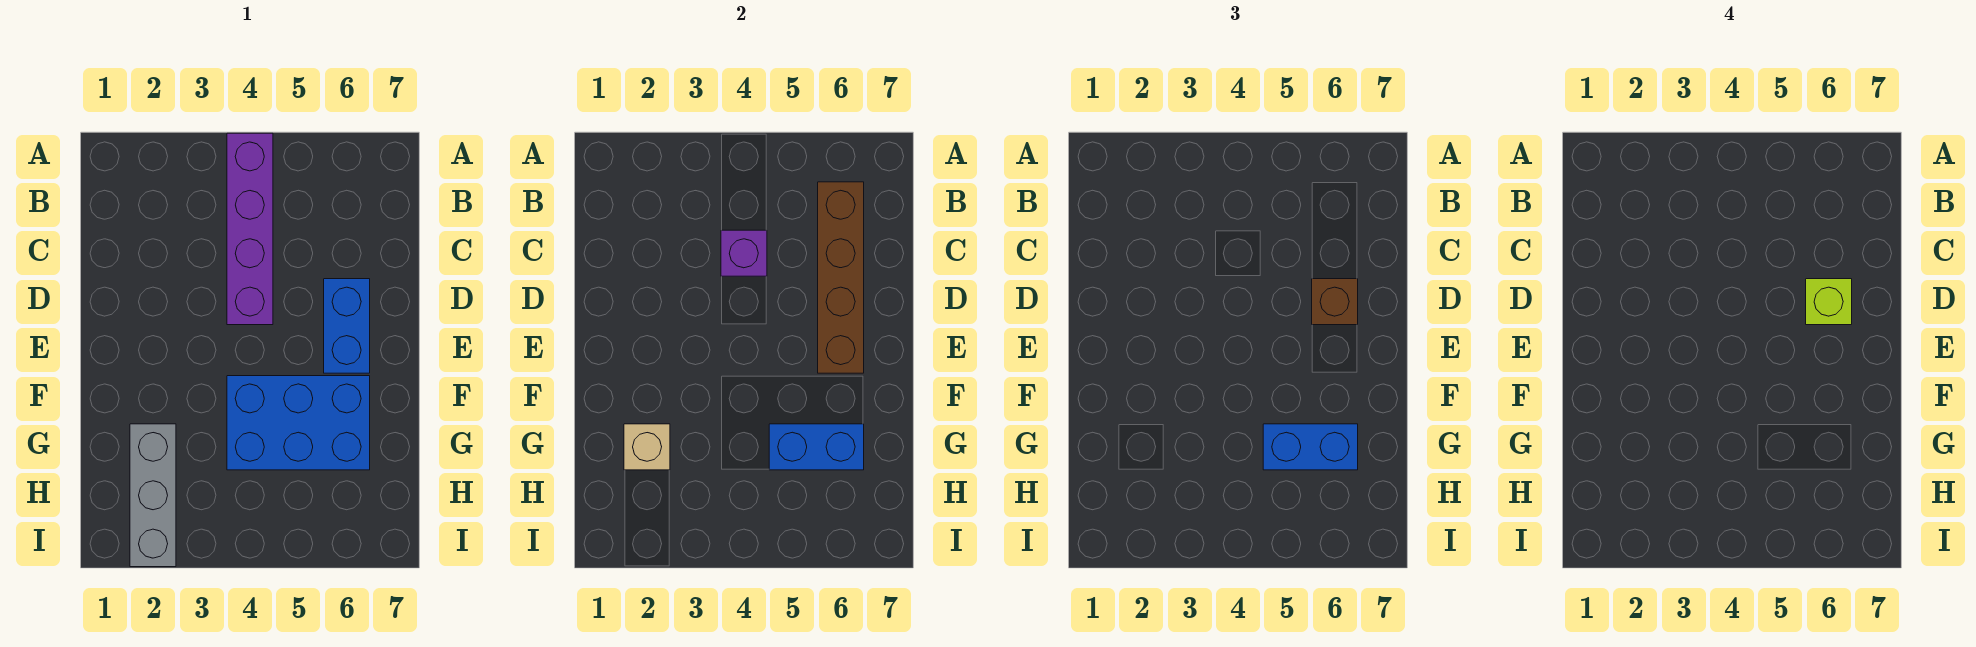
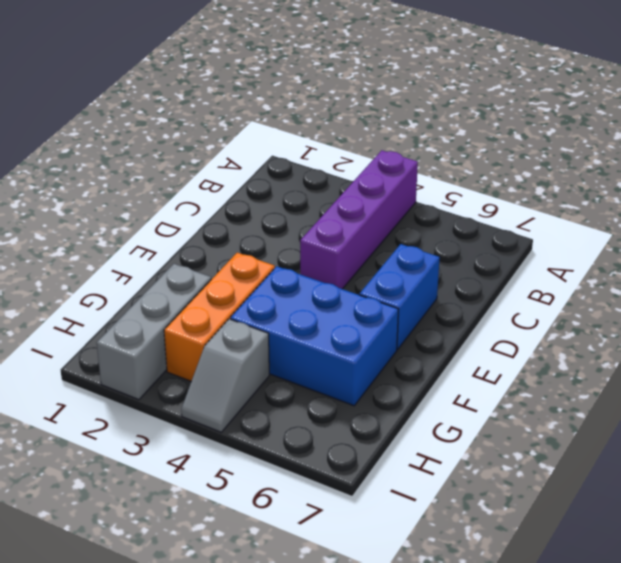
orange 1x3 brick [164,253,275,381] -> none
grey 1x2 slope [181,319,269,432] -> none
none -> brown 1x4 brick [818,182,864,373]
none -> purple 1x1 brick [721,230,767,276]

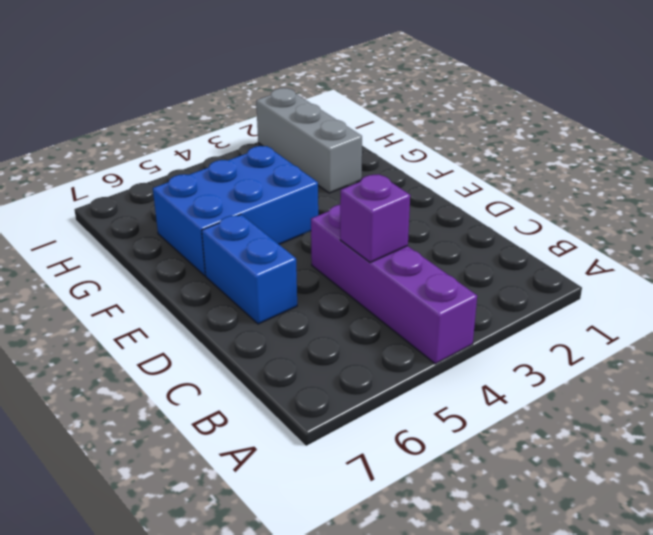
none -> brown 1x4 brick [818,182,864,373]
none -> tan 1x1 brick [624,424,670,470]

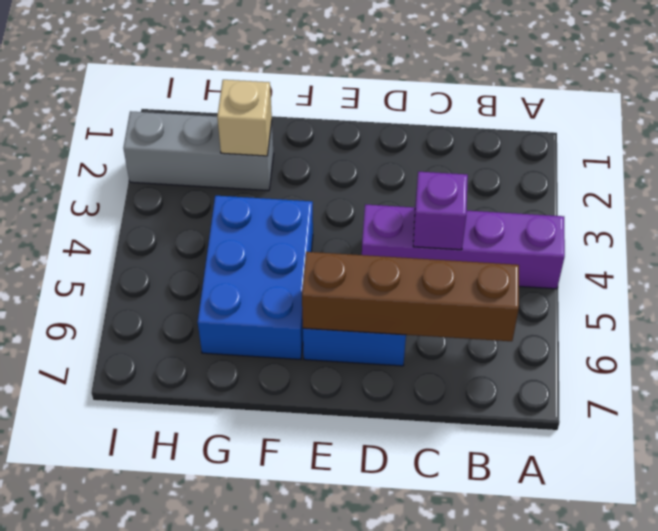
none -> blue 1x2 brick [769,424,864,470]
none -> brown 1x1 brick [1312,279,1358,325]

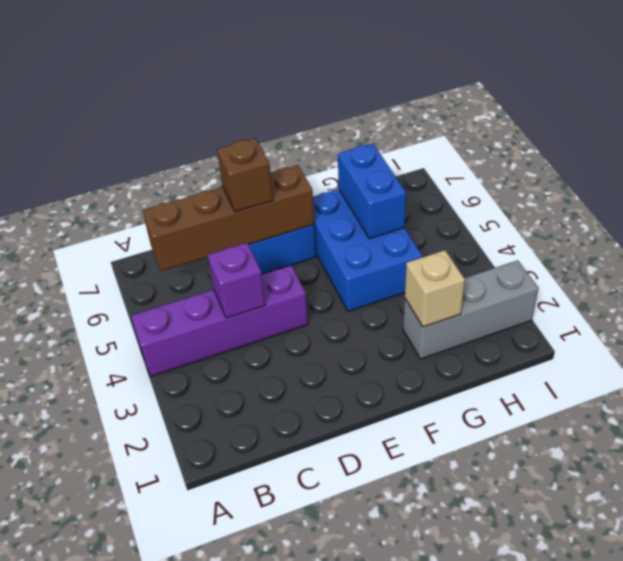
none -> blue 1x2 brick [1263,424,1358,470]
none -> lime 1x1 brick [1806,279,1852,325]

